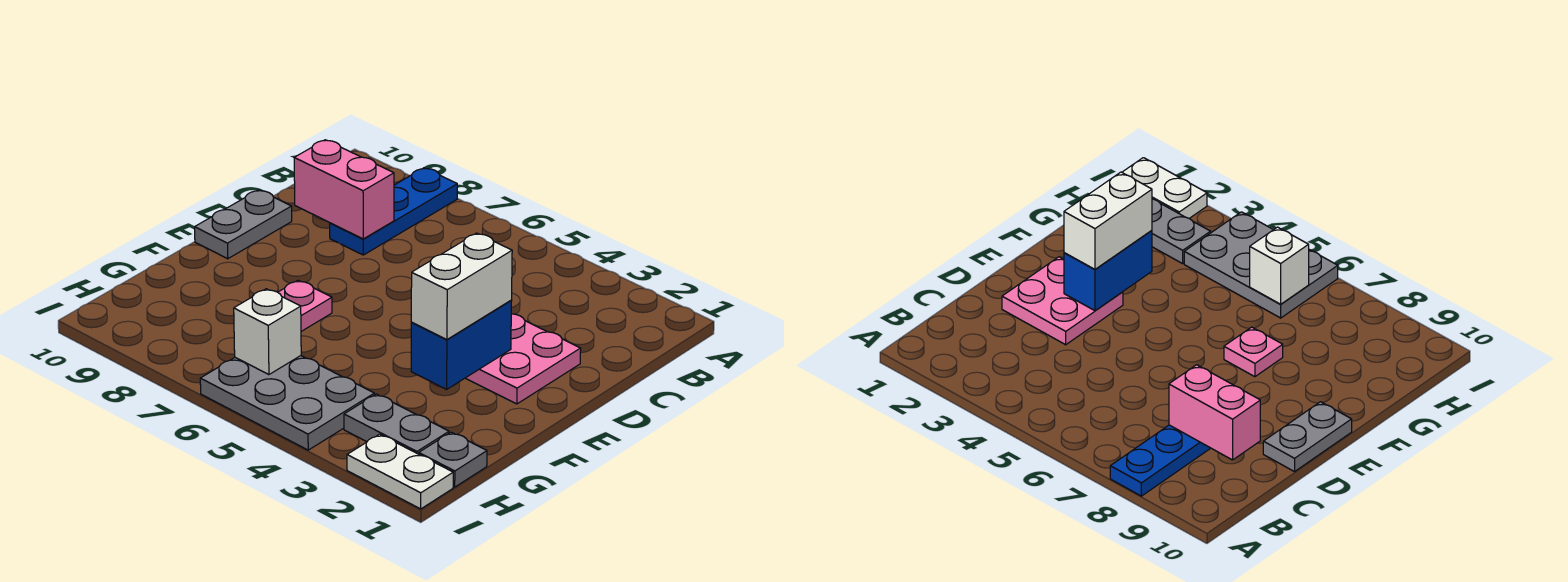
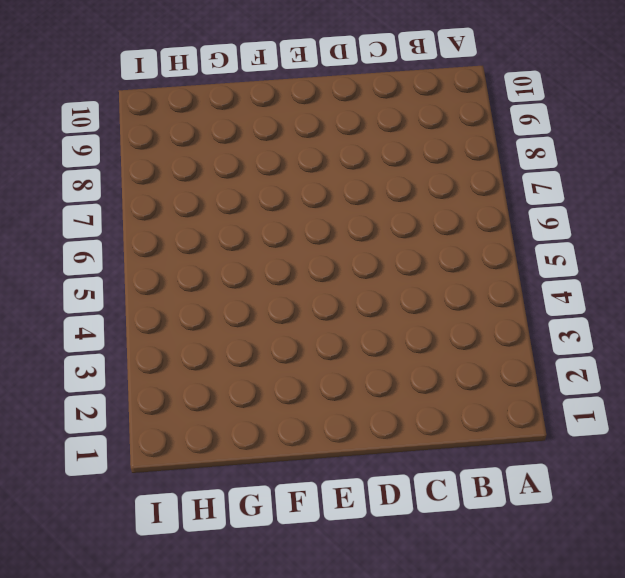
none -> blue 1x3 plate [330,168,457,255]
none -> pink 2x2 plate [466,314,581,404]
none -> grey 1x2 plate [195,190,292,259]

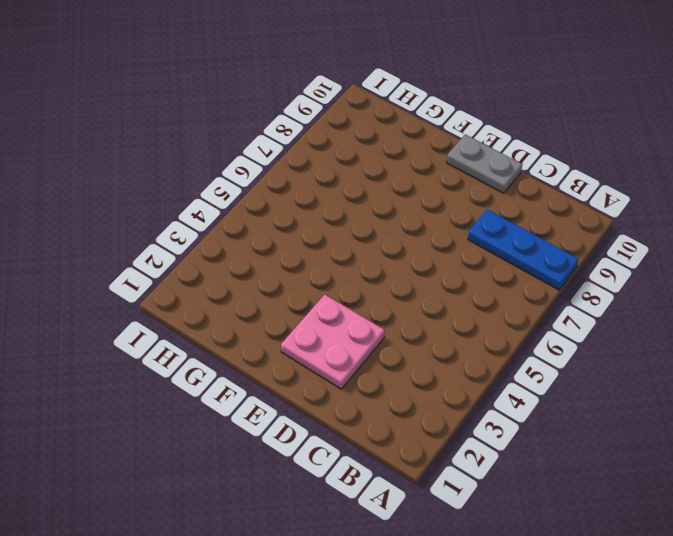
none -> pink 1x1 plate [278,280,332,331]
none -> grey 1x1 plate [419,432,487,487]
none -> grey 1x2 plate [344,394,449,454]

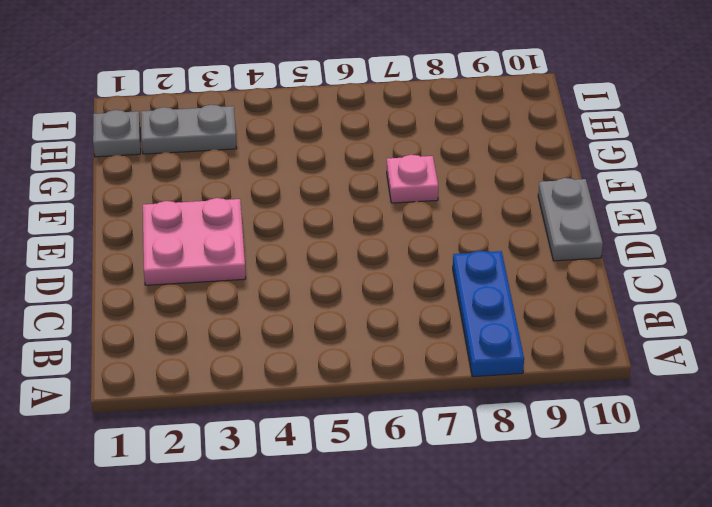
none -> grey 2x3 plate [200,356,374,450]
none -> white 1x2 plate [347,434,453,509]
none -> pink 1x2 brick [294,140,394,239]

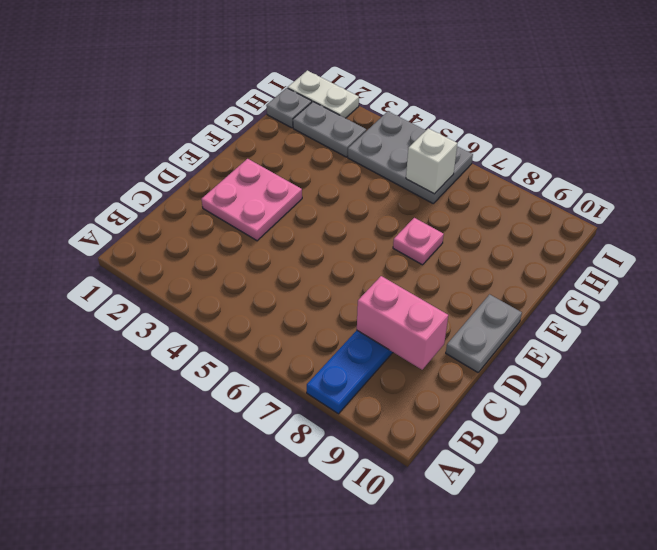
none -> blue 1x2 brick [411,301,512,389]
none -> white 1x2 brick [411,233,512,340]

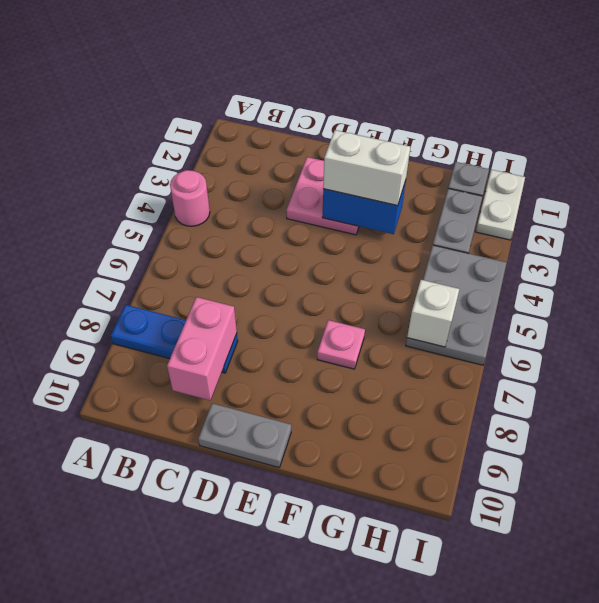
pink 1x1 round brick [170,170,210,226] -> none

